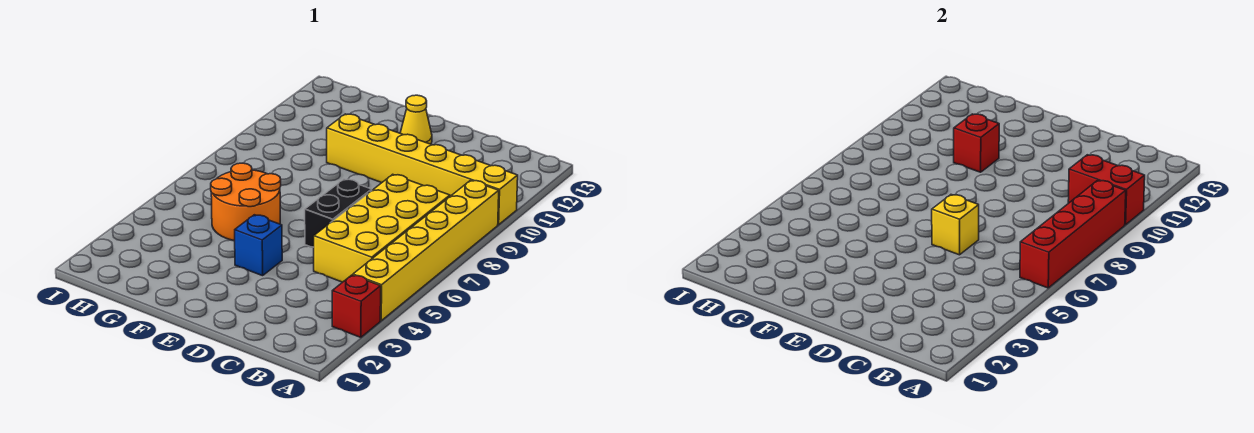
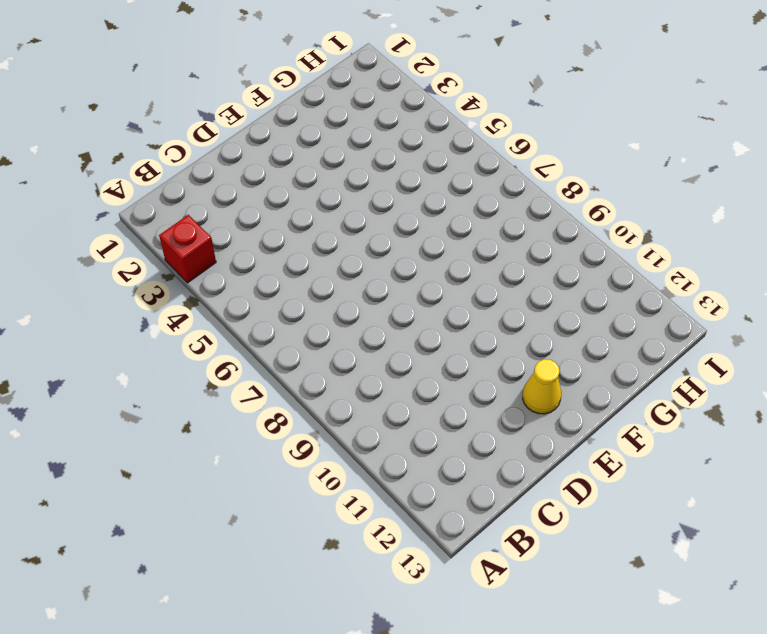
none -> yellow 1x6 brick [353,180,499,321]
none -> yellow 1x6 brick [327,114,518,225]
none -> yellow 2x4 brick [314,174,450,282]

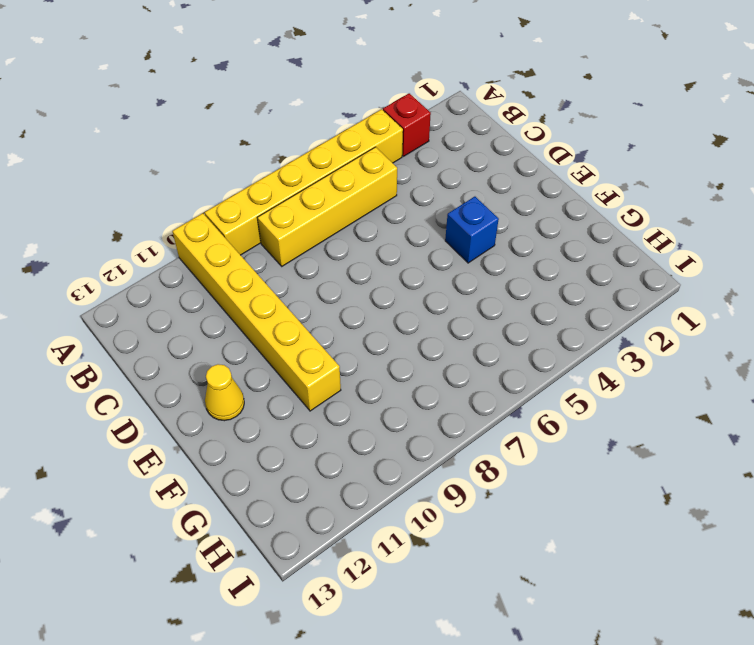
yellow 1x4 brick [257,147,397,266] -> yellow 2x4 brick [314,174,450,282]
none -> black 1x2 brick [305,179,372,247]
none -> orange 2x2 round brick [211,163,281,241]
none -> red 1x4 brick [1020,180,1126,288]

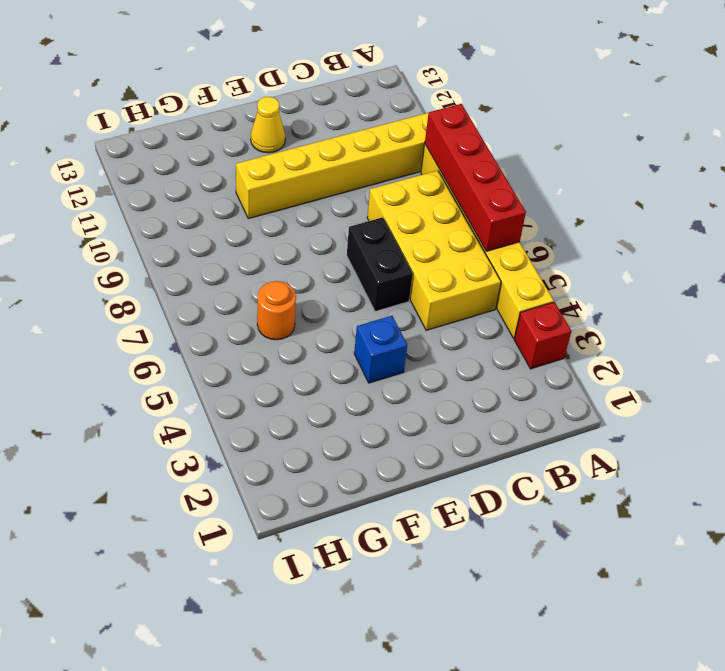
orange 1x1 round brick [257,281,296,340] -> orange 2x2 round brick [211,163,281,241]
none -> red 1x2 brick [1068,155,1145,225]
none -> yellow 1x1 brick [932,195,979,255]
none -> red 1x1 brick [954,114,999,172]

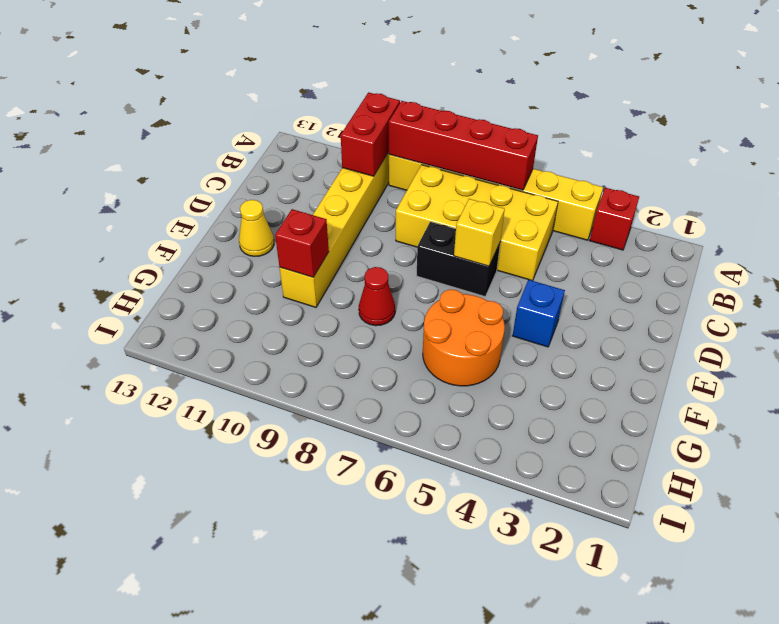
red 1x1 cone [359,267,395,326] -> none

